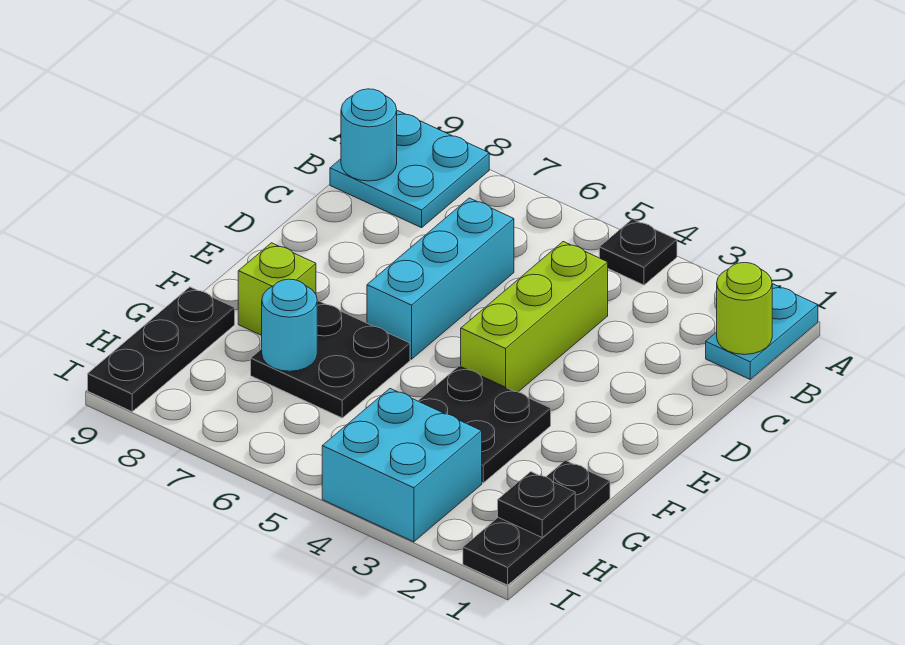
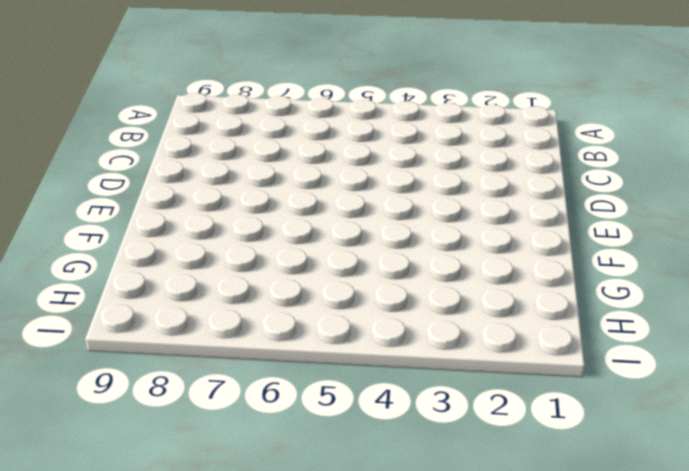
none -> cyan 1x2 plate [706,284,818,379]
none -> black 1x1 plate [599,219,677,285]
none -> cyan 2x2 plate [330,111,489,228]

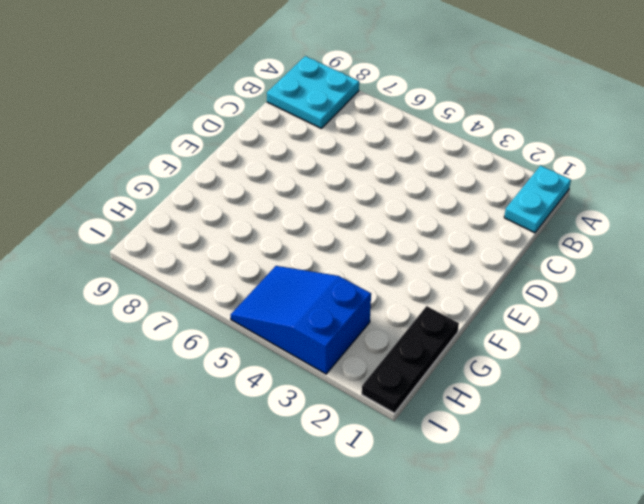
blue 2x3 slope [231,266,371,374] -> cyan 2x2 brick [322,389,482,542]
none -> black 1x1 plate [599,219,677,285]
none -> lime 1x3 brick [461,242,608,392]
none -> cyan 1x3 brick [367,198,514,359]

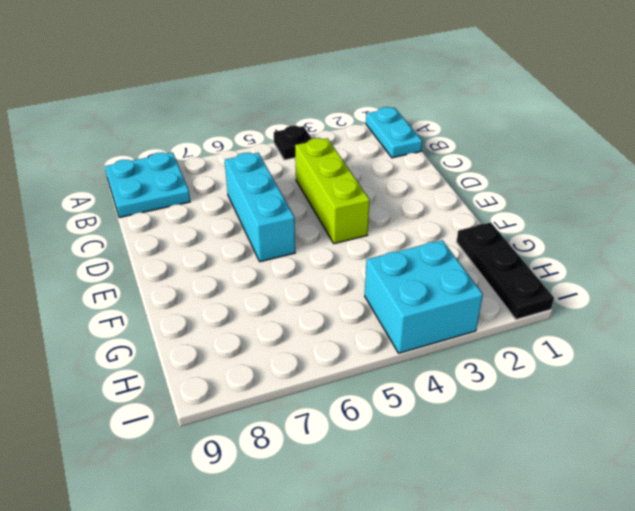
none -> black 2x2 plate [418,366,551,483]
none -> black 2x2 plate [251,301,410,418]
none -> lime 1x1 brick [238,243,316,335]

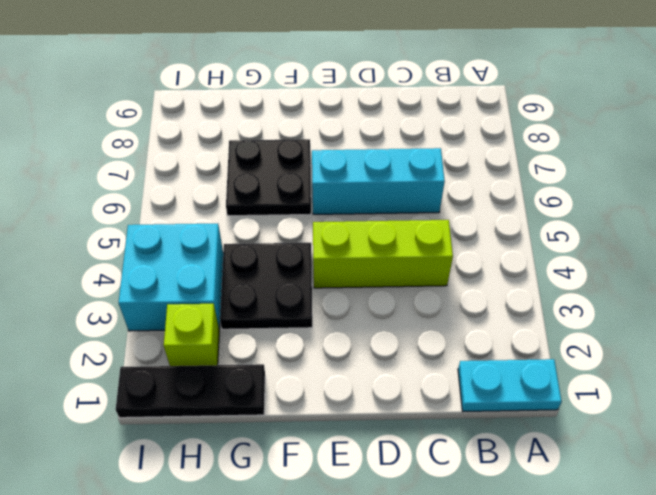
lime 1x1 brick [164,304,219,366] -> lime 1x1 brick moved to [238,243,316,335]
none -> black 1x1 plate [599,219,677,285]
none -> cyan 2x2 plate [330,111,489,228]
none -> black 1x3 plate [88,287,235,412]

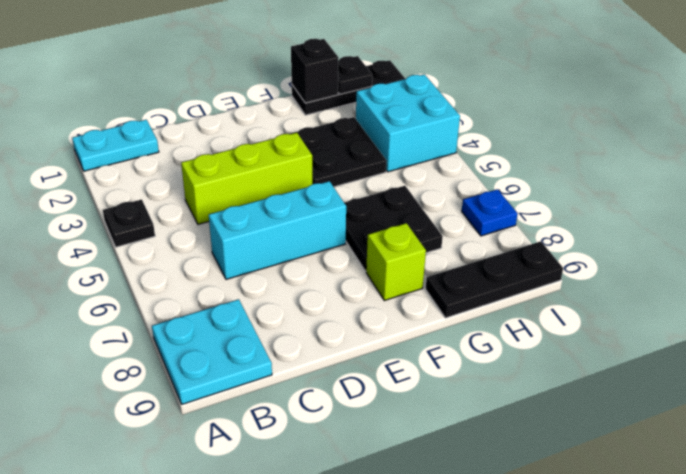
black 1x1 brick [291,39,339,103] -> none
blue 1x1 plate [462,189,518,236] -> none
none -> lime 1x1 round brick [717,263,772,355]
none -> cyan 1x1 round brick [341,89,397,181]
none -> cyan 1x1 round brick [262,279,317,371]

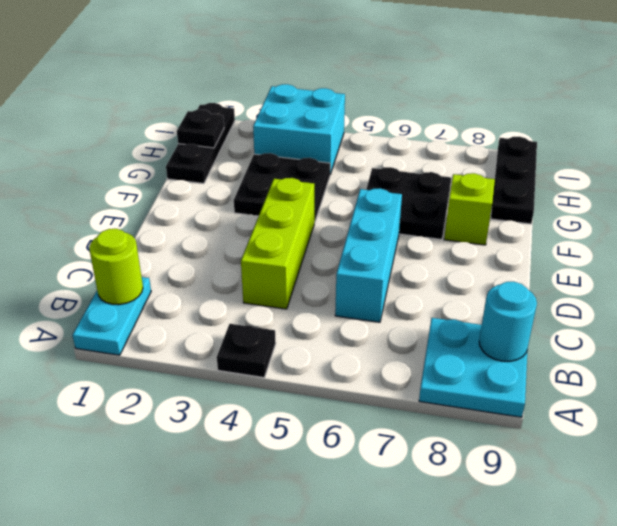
none -> cyan 1x1 round brick [262,279,317,371]

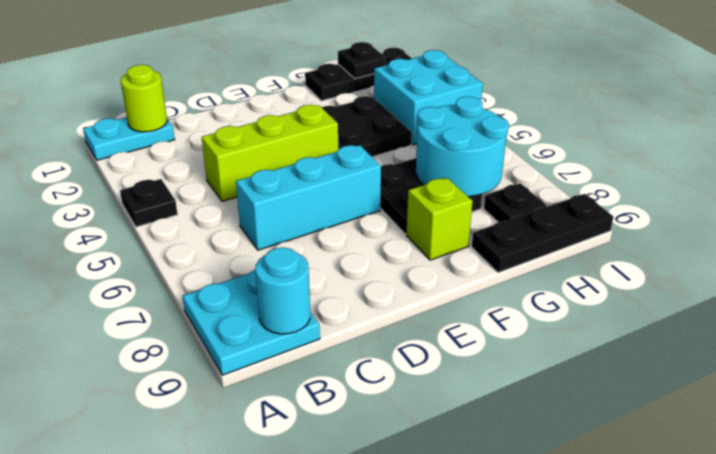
cyan 2x2 round brick [416,97,509,197] -> cyan 1x1 round brick [262,279,317,371]
black 1x1 plate [484,183,547,222] -> none

